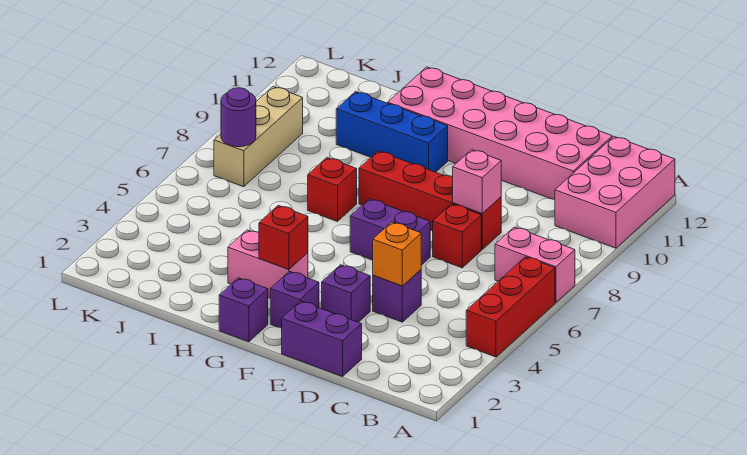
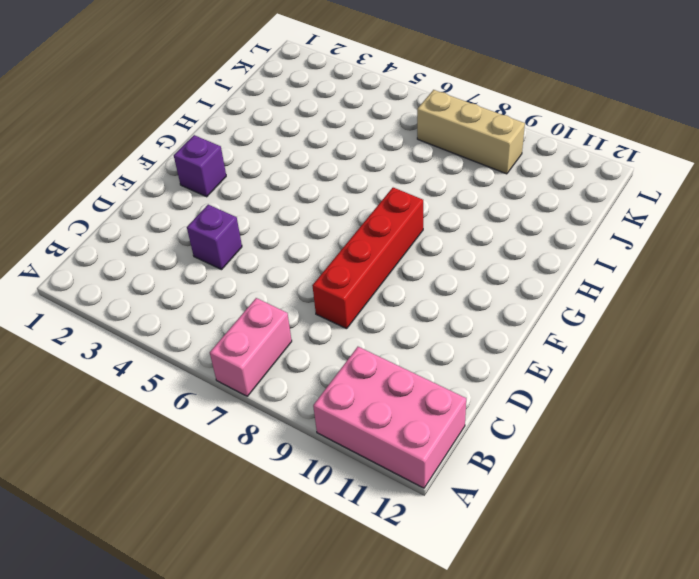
none -> red 1x3 brick [466,257,555,357]
none -> pink 2x6 brick [388,67,612,200]
none -> purple 1x2 brick [282,301,362,377]

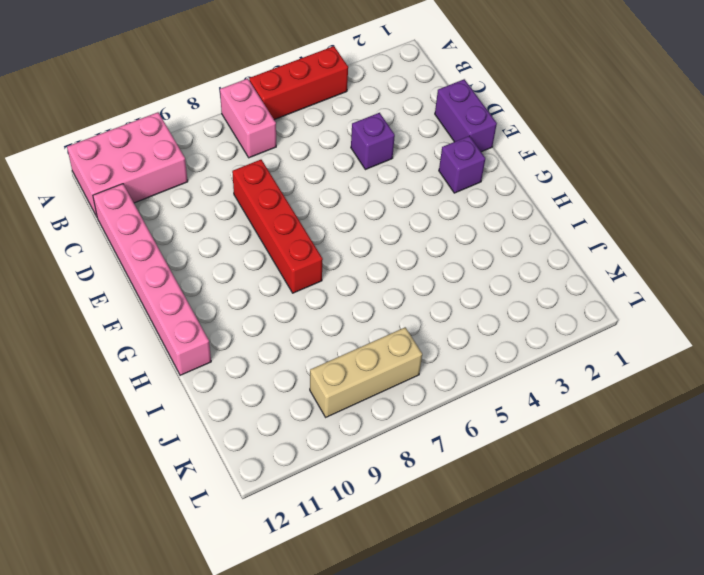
pink 1x6 brick [93,184,211,375] -> pink 2x6 brick [388,67,612,200]
none -> red 1x1 brick [433,204,481,268]
none -> purple 1x1 brick [322,265,370,322]
none -> purple 1x2 brick [350,199,430,265]

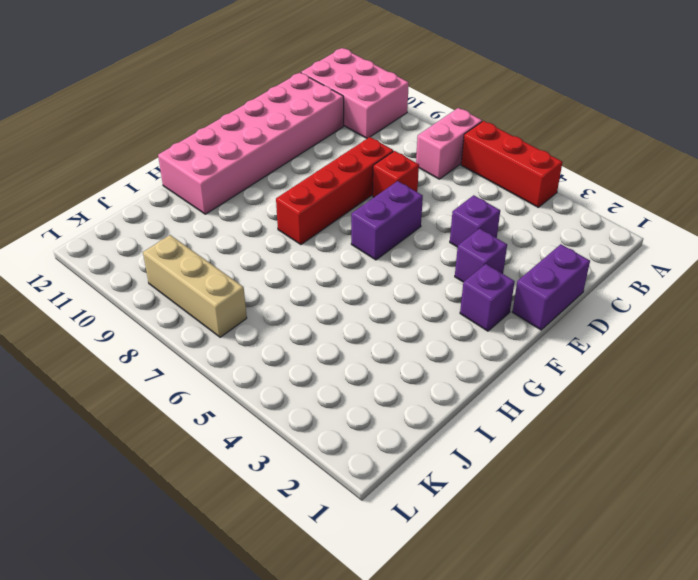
none -> purple 1x1 brick [219,278,268,342]
none -> pink 1x2 brick [228,230,308,298]
none -> blue 1x3 brick [336,92,448,172]

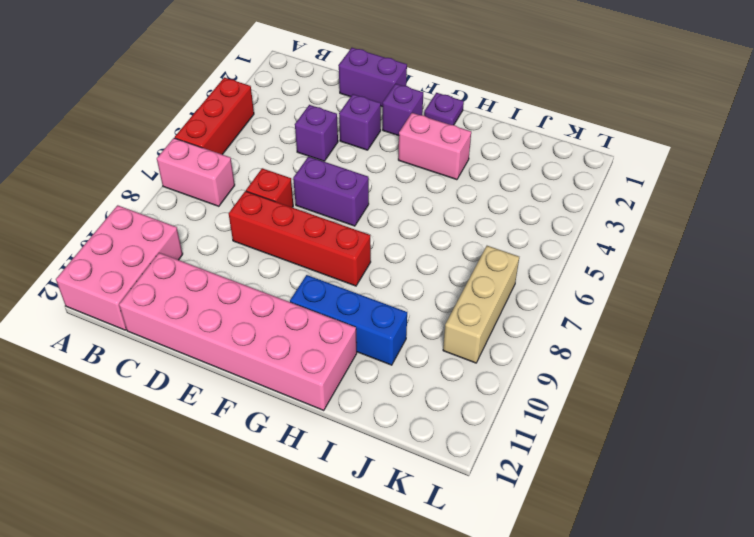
purple 1x1 plate [424,93,464,125] -> purple 1x1 brick [219,278,268,342]
none -> red 1x1 brick [308,158,357,221]
none -> orange 1x1 brick [373,222,421,286]
none -> pink 1x1 brick [453,150,501,213]

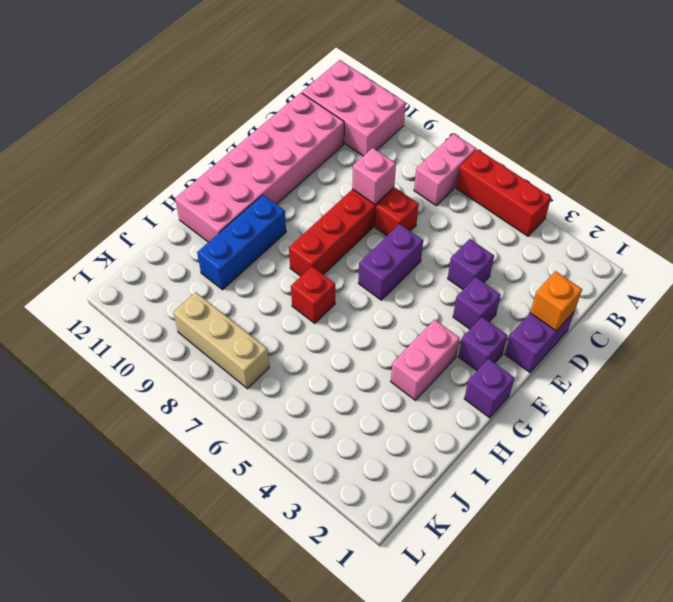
orange 1x1 brick [530,271,582,331] -> orange 1x1 brick moved to [373,222,421,286]
none -> red 1x1 brick [259,205,308,269]
none -> purple 1x1 round brick [221,88,256,147]

